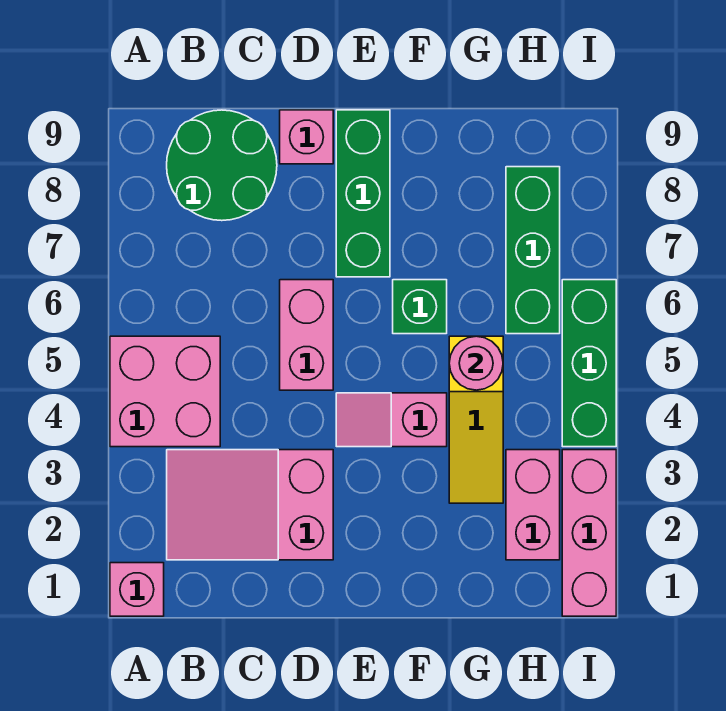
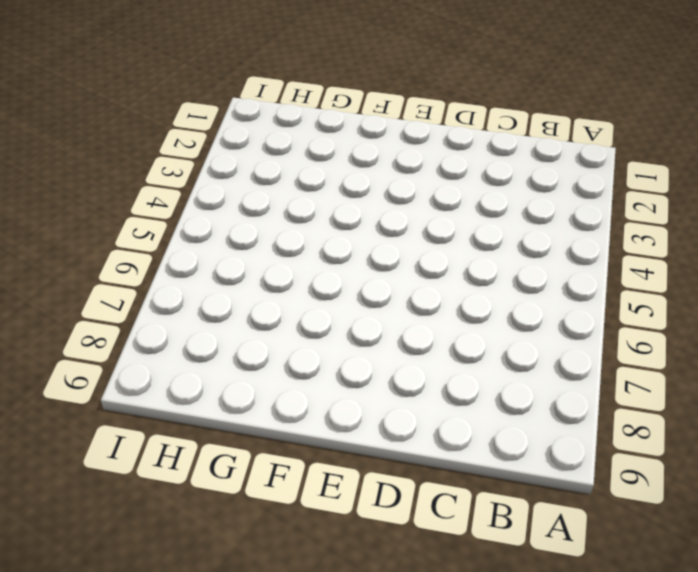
none -> pink 1x1 brick [110,563,164,616]
none -> pink 2x2 brick [110,336,220,447]
none -> pink 2x3 slope [167,450,333,560]

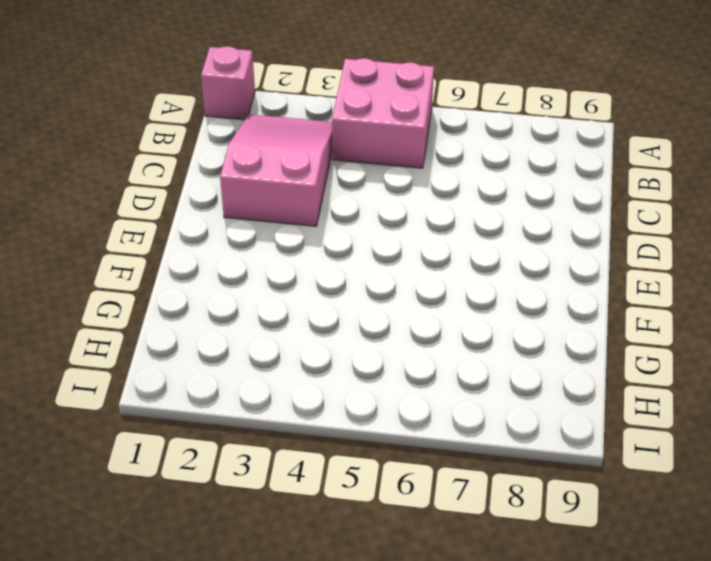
none -> green 2x2 round brick [167,110,277,221]
none -> pink 1x2 brick [280,280,333,390]
none -> pink 1x1 brick [280,110,333,164]

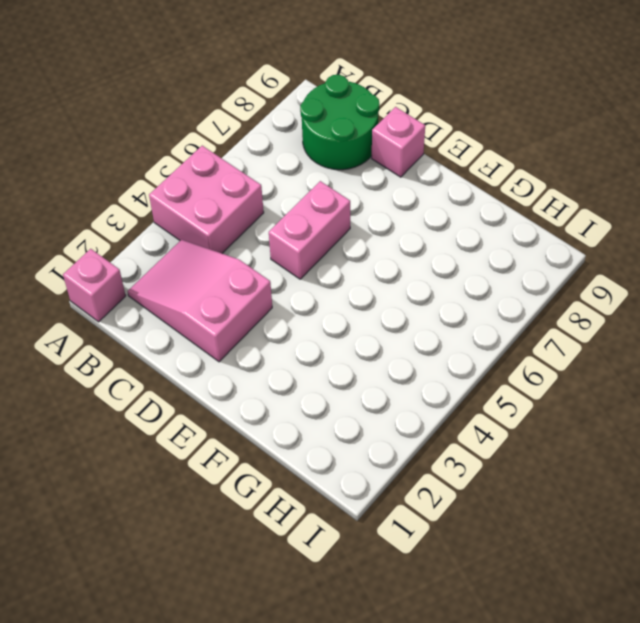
none -> pink 1x2 slope [336,393,447,447]
none -> green 1x3 brick [336,110,390,277]
none -> green 1x1 brick [393,280,447,334]

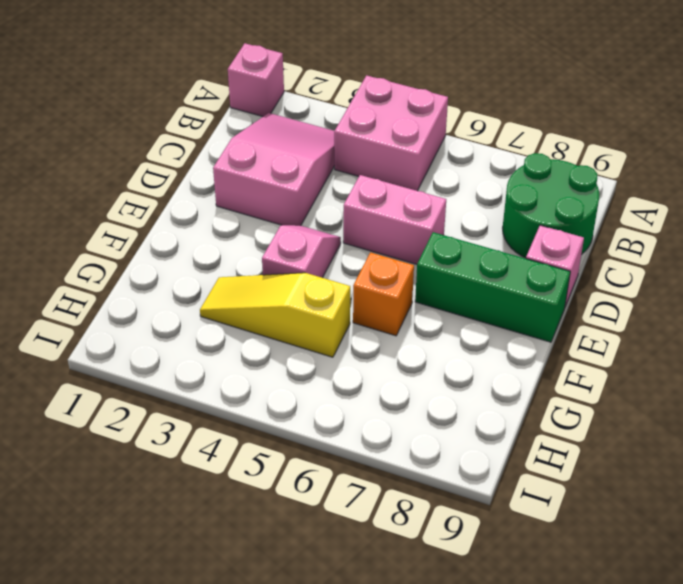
orange 1x1 brick [353,252,414,336] -> green 1x1 brick [393,280,447,334]
none -> pink 1x2 brick [506,450,560,560]
none -> green 1x3 brick [506,167,560,334]
none -> pink 1x3 brick [562,450,616,616]

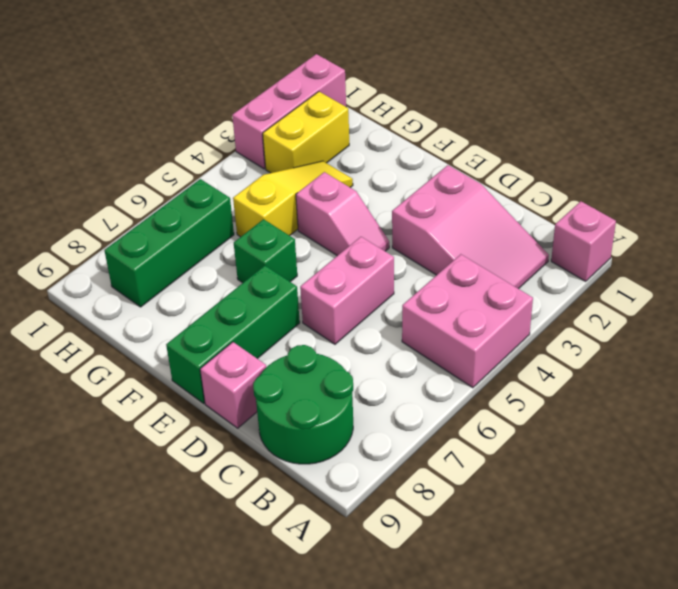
yellow 1x2 brick [263,92,349,173] -> pink 1x2 brick [506,450,560,560]
none -> green 1x3 brick [562,280,616,447]
none -> pink 1x1 round brick [449,336,503,390]

